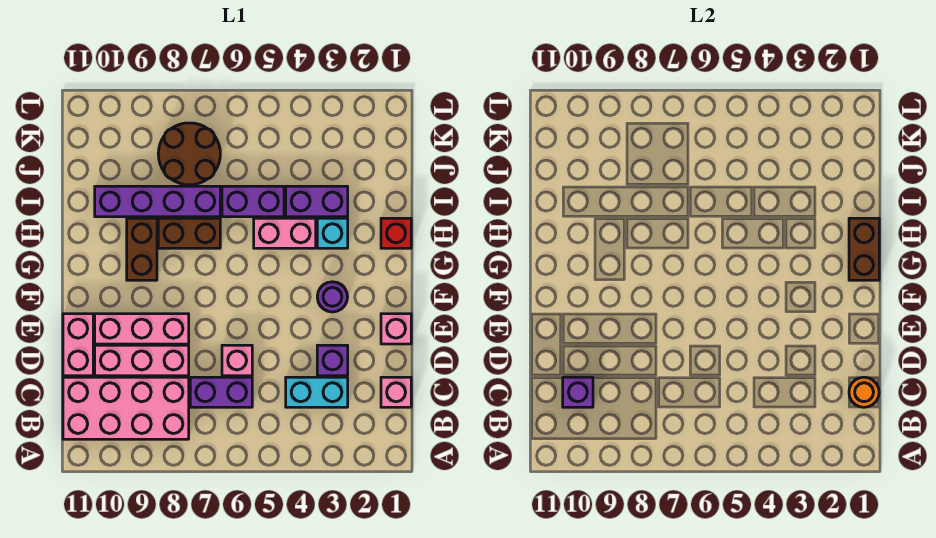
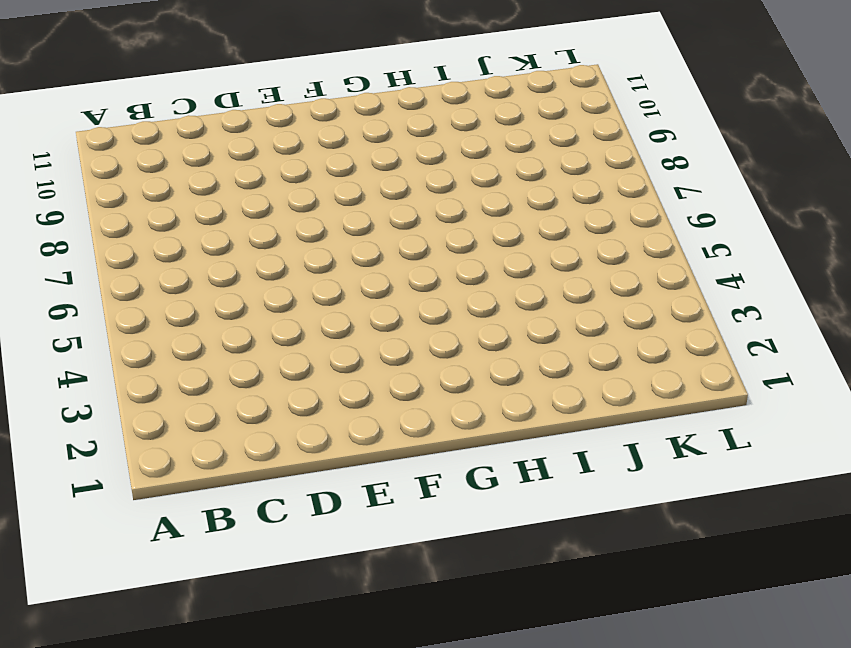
none -> pink 2x4 brick [63,377,189,439]
none -> pink 1x1 brick [381,377,411,407]
none -> cyan 1x2 brick [286,377,348,407]

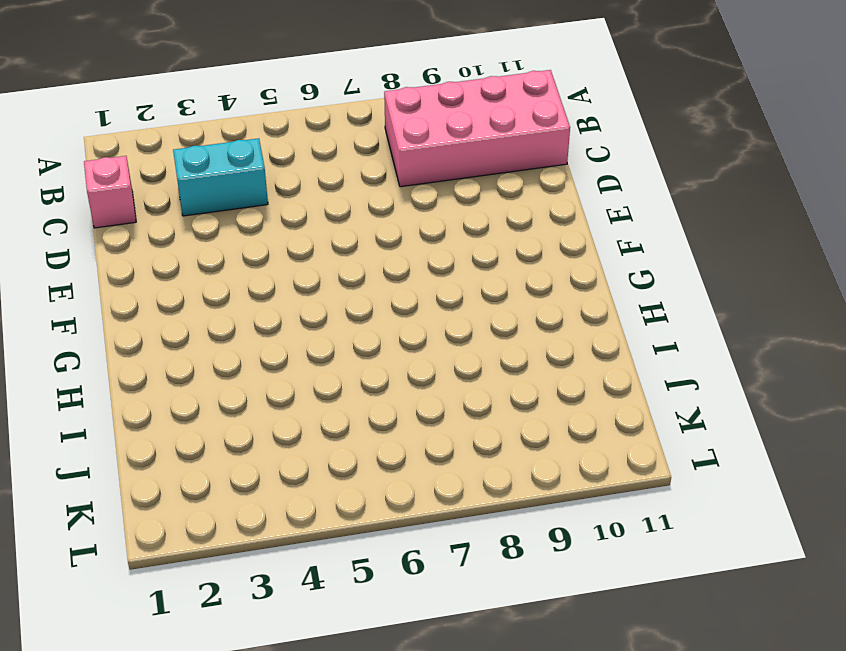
none -> purple 1x2 brick [190,377,252,407]
none -> purple 1x1 brick [317,345,348,376]
none -> pink 1x1 brick [222,345,252,376]

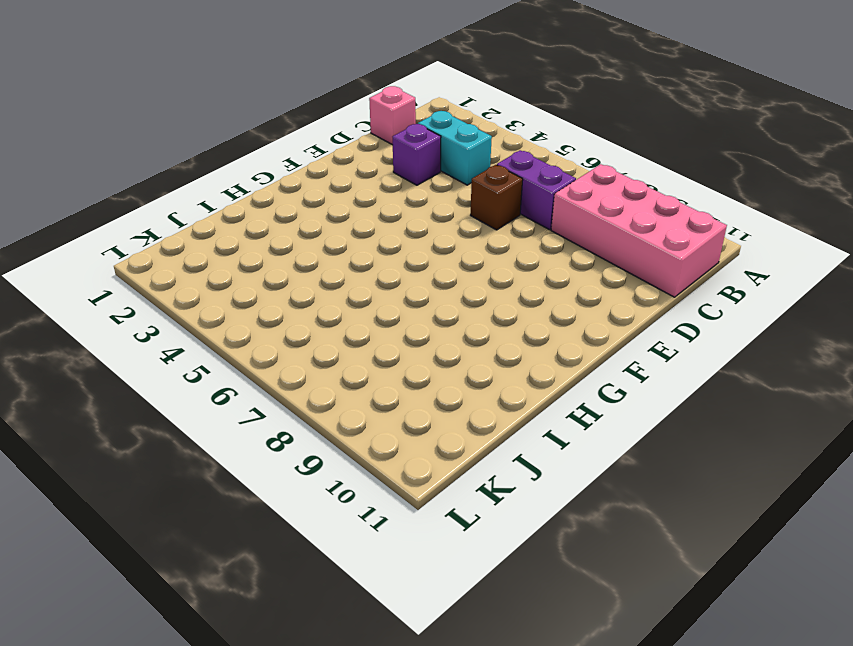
brown 1x1 brick [471,165,523,230] -> pink 1x1 brick [222,345,252,376]
none -> pink 1x3 brick [95,345,189,376]
none -> pink 1x2 brick [63,314,93,376]
none -> pink 1x1 brick [381,314,411,344]

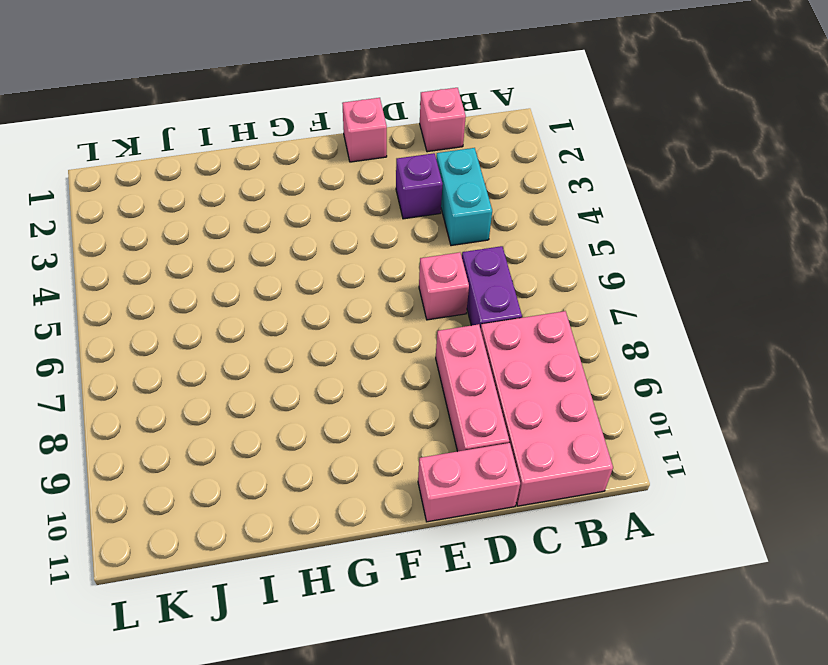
none -> pink 1x3 brick [95,314,189,344]
none -> purple 1x1 round brick [317,282,348,312]
none -> brown 1x2 brick [127,218,157,280]

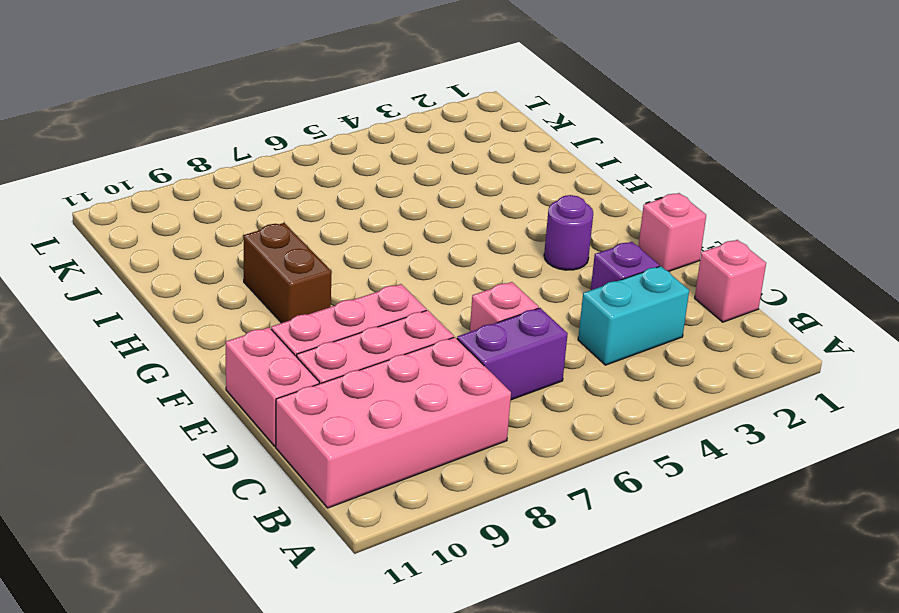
none -> red 1x1 brick [381,218,411,248]
none -> cyan 1x1 brick [317,218,348,248]
none -> pink 1x2 brick [254,218,316,248]

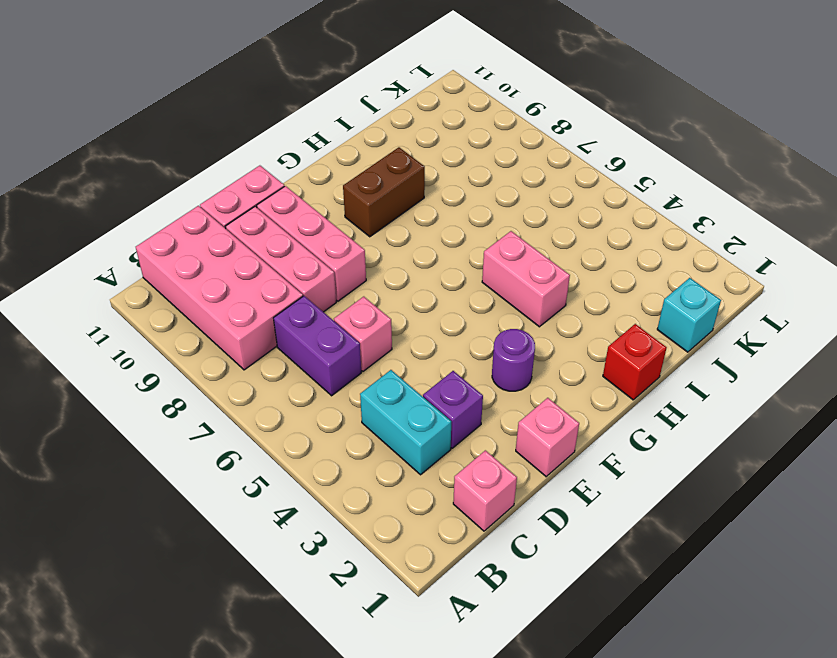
cyan 1x1 brick [657,278,721,352] -> cyan 1x1 brick moved to [317,218,348,248]
none -> brown 1x2 brick [158,218,220,248]
none -> purple 1x2 brick [286,186,348,217]
none -> purple 1x2 brick [222,186,284,217]

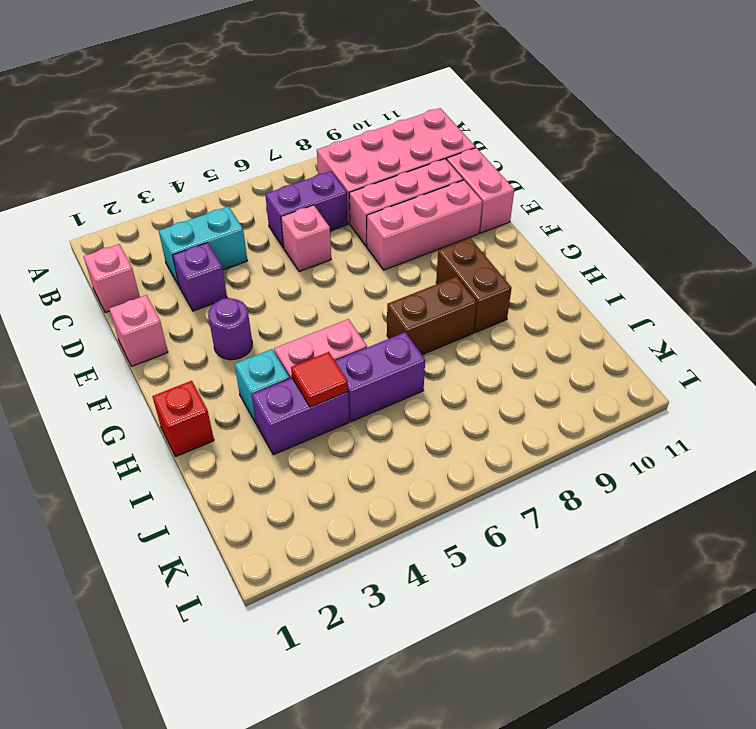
red 1x1 tile [291,352,348,407] -> none
none -> purple 1x4 brick [95,186,220,217]
none -> brown 2x2 round brick [158,123,220,185]
none -> orange 1x1 round brick [849,377,879,407]

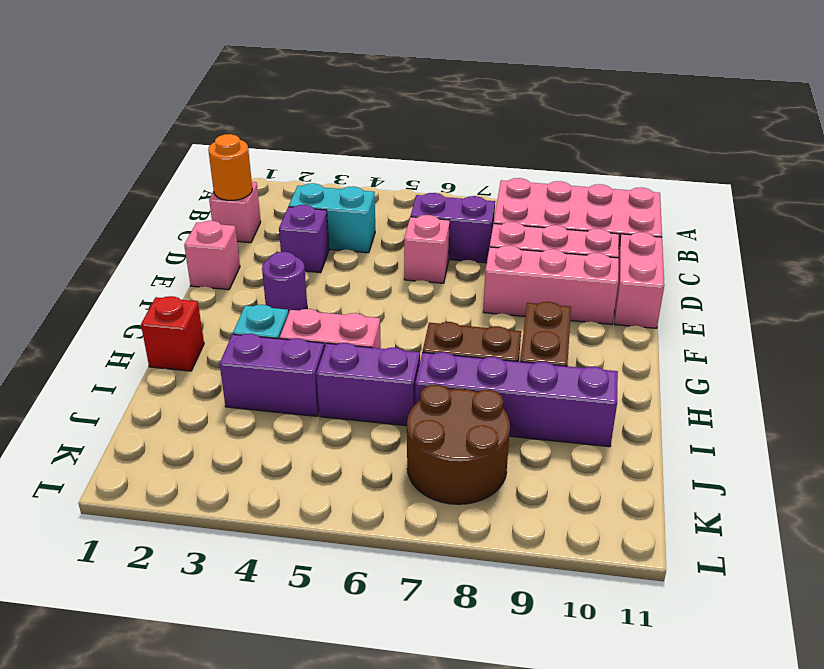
none -> purple 1x1 brick [563,377,593,407]
none -> brown 1x2 brick [849,218,879,280]

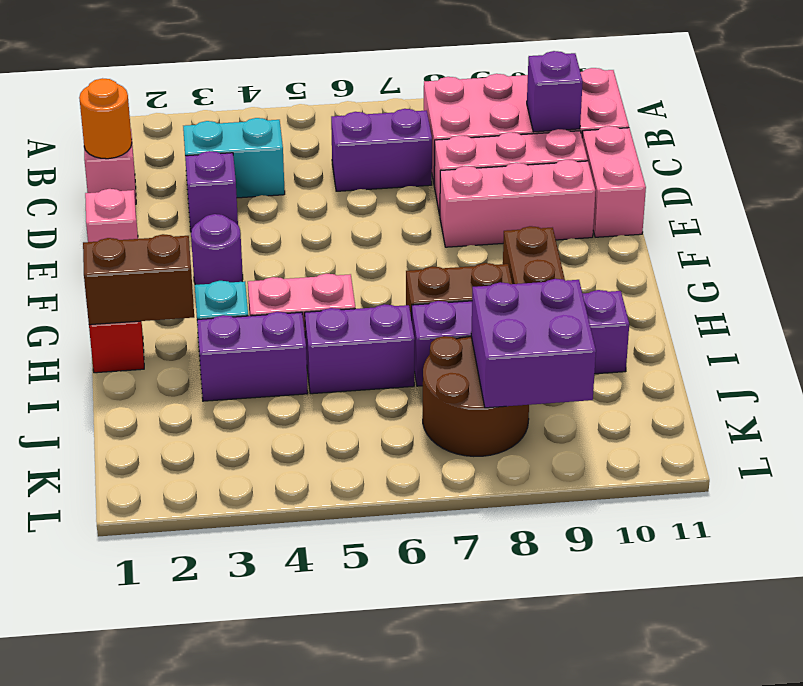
brown 1x2 brick [83,234,194,325] -> brown 1x2 brick turned to [849,218,879,280]
purple 2x2 brick [471,279,596,408] -> none
none -> pink 1x1 brick [222,345,252,376]

